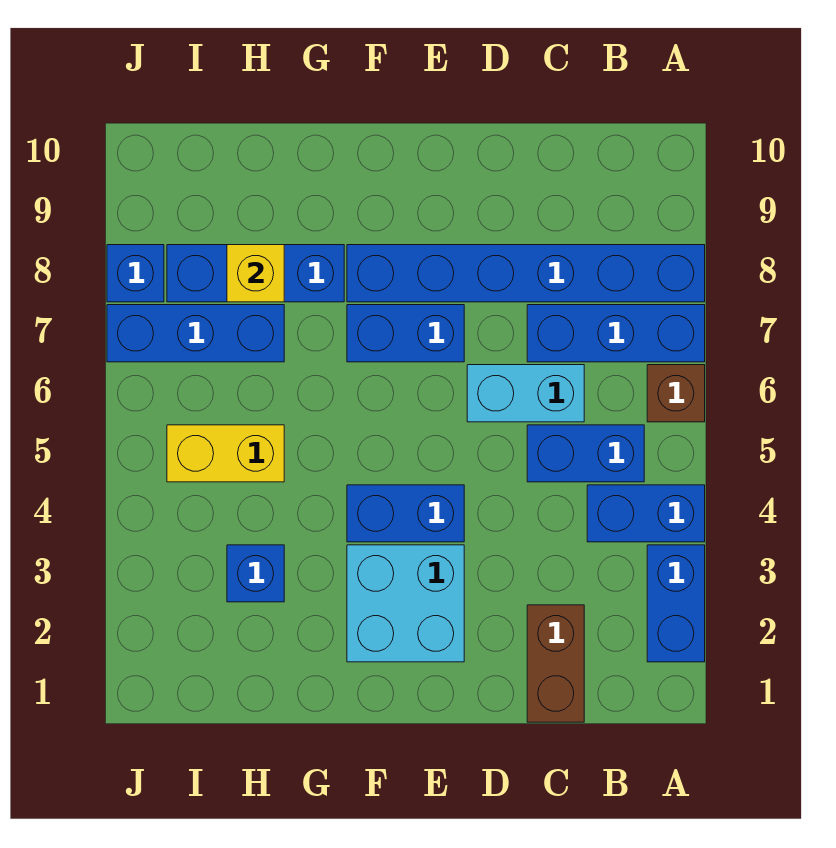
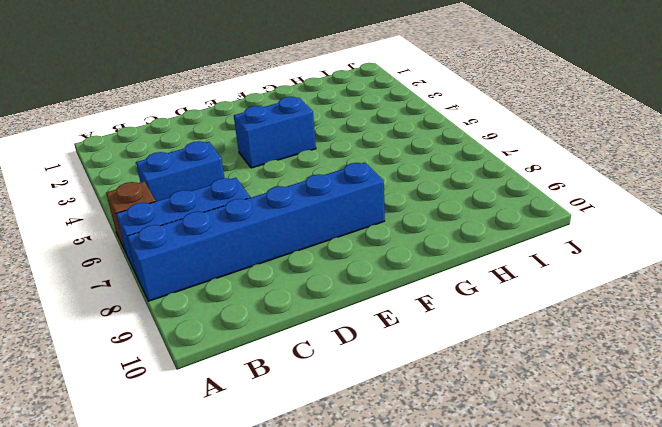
none -> blue 1x2 brick [647,545,705,662]
none -> blue 1x2 brick [587,485,705,542]
none -> brown 1x2 brick [527,605,584,722]

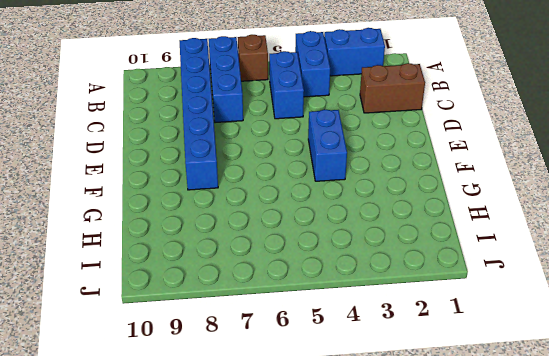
none -> cyan 1x2 brick [467,365,584,422]
none -> cyan 2x2 brick [347,545,464,662]
none -> blue 1x2 brick [347,305,464,362]

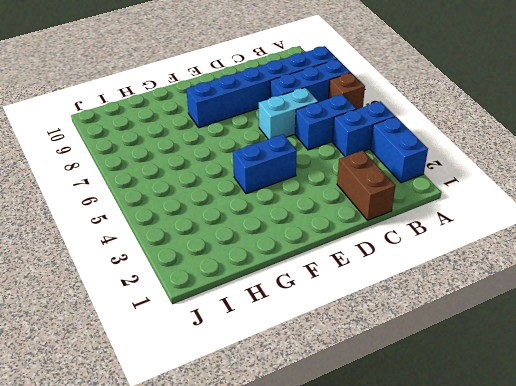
none -> cyan 2x2 brick [347,545,464,662]
none -> blue 1x2 brick [347,305,464,362]
none -> blue 1x3 brick [167,245,344,302]

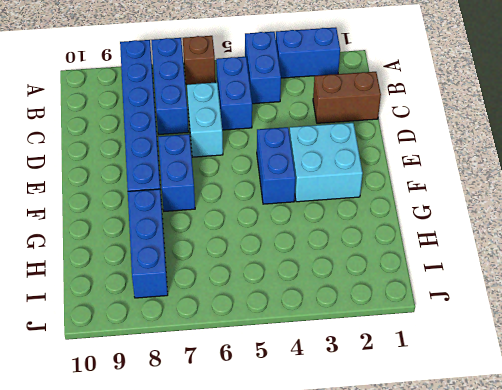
none -> blue 1x1 brick [227,545,284,602]
none -> yellow 1x2 brick [167,425,284,482]
none -> blue 1x3 brick [107,305,284,362]

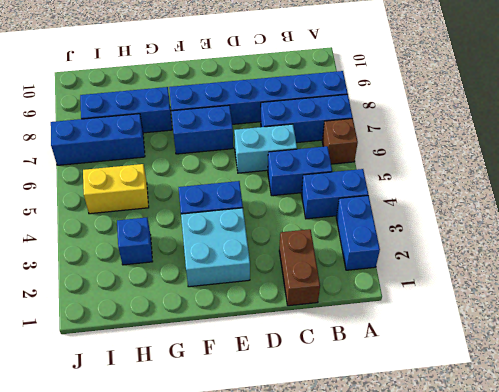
none -> blue 1x1 brick [107,245,164,302]
none -> yellow 1x1 brick [227,245,284,302]

